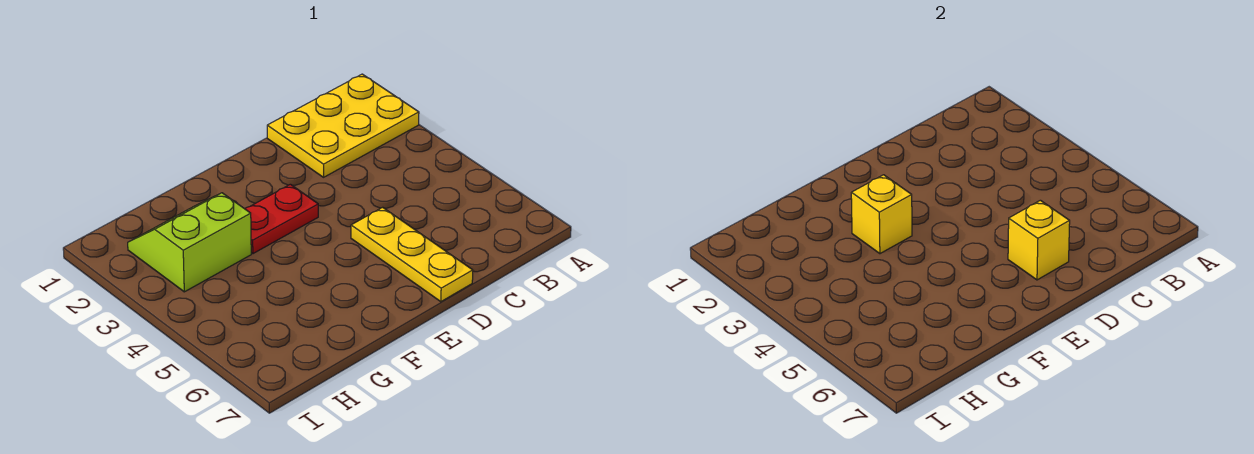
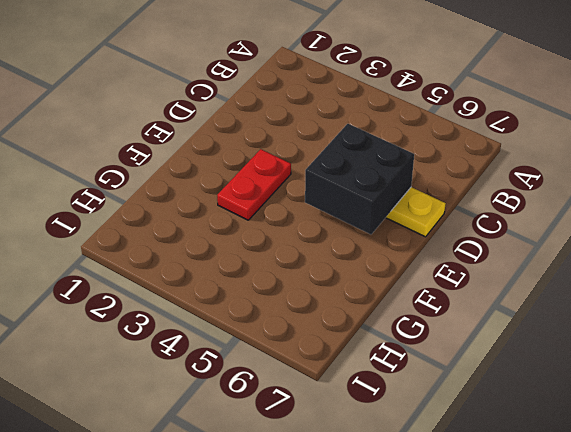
black 2x2 brick [305,124,414,234] -> yellow 1x1 brick [1008,200,1070,280]
none -> yellow 2x3 plate [267,74,419,177]
none -> lime 2x2 slope [128,193,251,292]

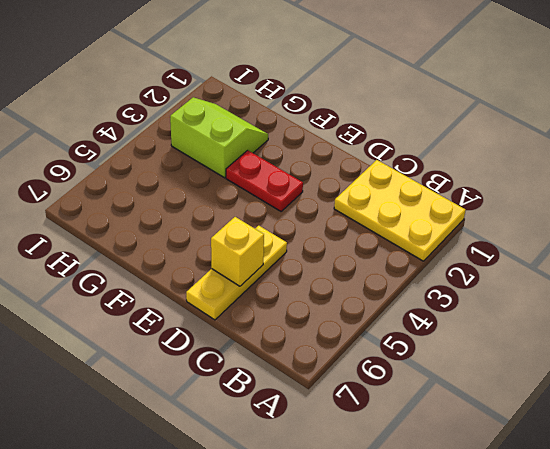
none -> yellow 1x1 brick [851,175,912,254]

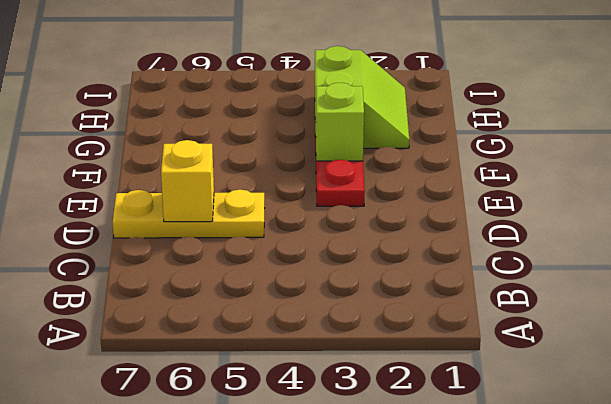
lime 1x1 brick [316,83,364,161] -> yellow 1x1 brick [851,175,912,254]
none -> yellow 2x3 plate [267,74,419,177]

